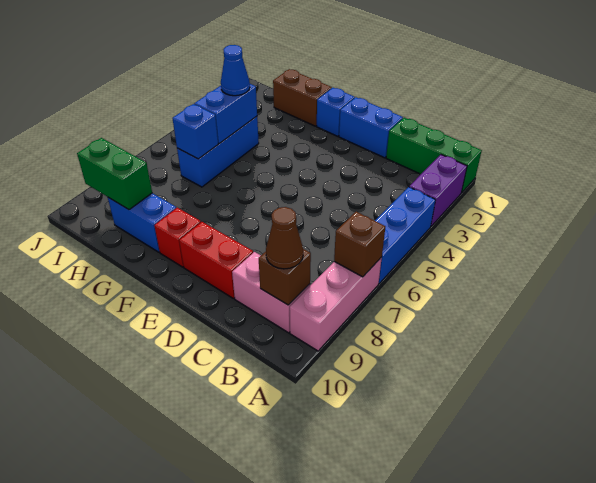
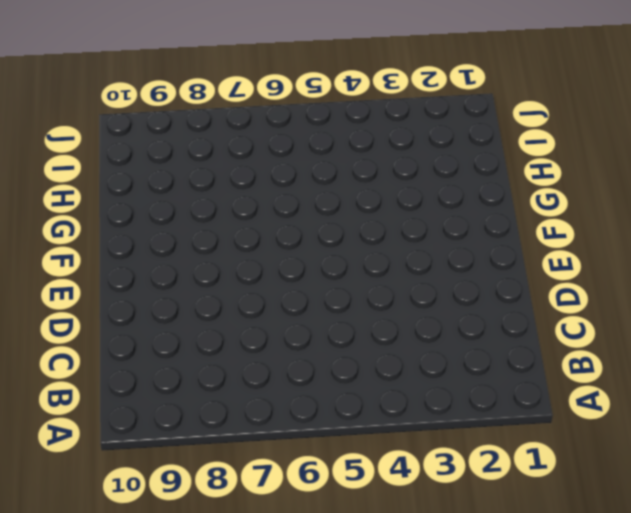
none -> green 1x3 brick [386,118,482,193]
none -> purple 1x2 brick [409,155,467,226]
none -> blue 1x3 brick [375,187,435,284]

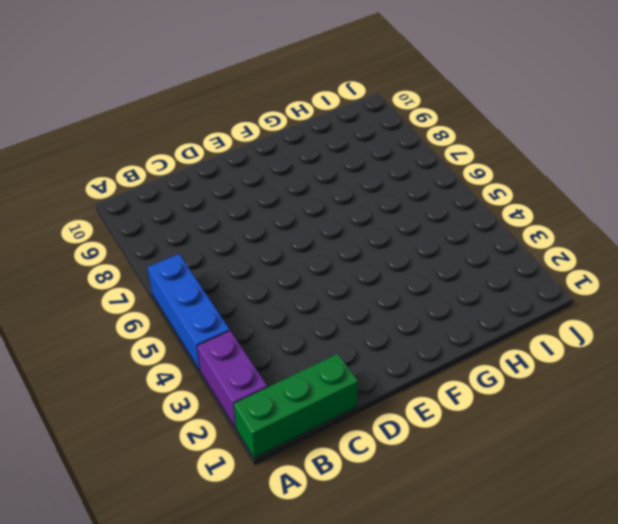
none -> pink 1x3 brick [290,257,382,351]
none -> pink 1x2 brick [232,252,310,333]
none -> blue 1x2 brick [339,97,403,158]

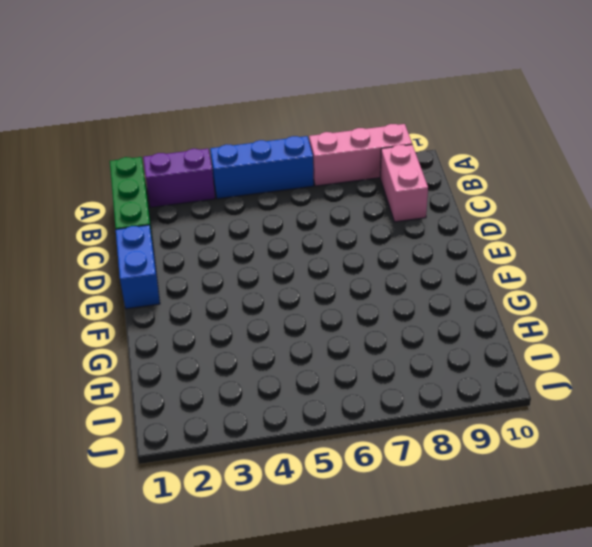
none -> red 1x2 brick [179,222,253,298]
none -> blue 1x1 brick [317,88,355,136]
none -> red 1x1 brick [154,208,201,267]

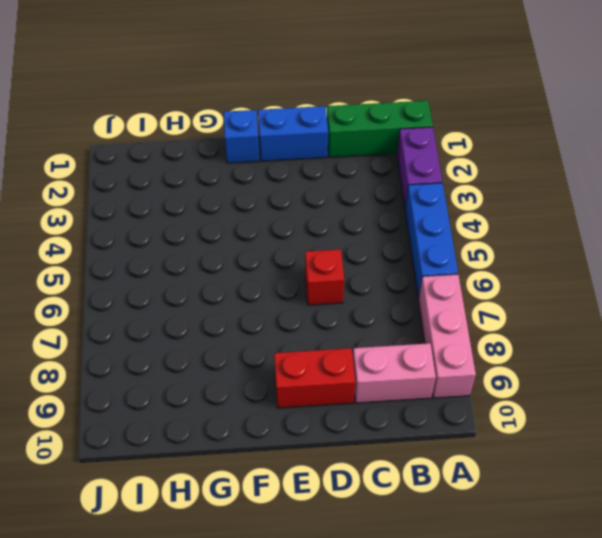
red 1x1 brick [305,249,344,305] -> red 1x1 brick moved to [154,208,201,267]
none -> brown 1x2 brick [273,69,332,126]
none -> blue 1x2 brick [108,193,176,252]
none -> blue 1x3 brick [177,116,259,187]

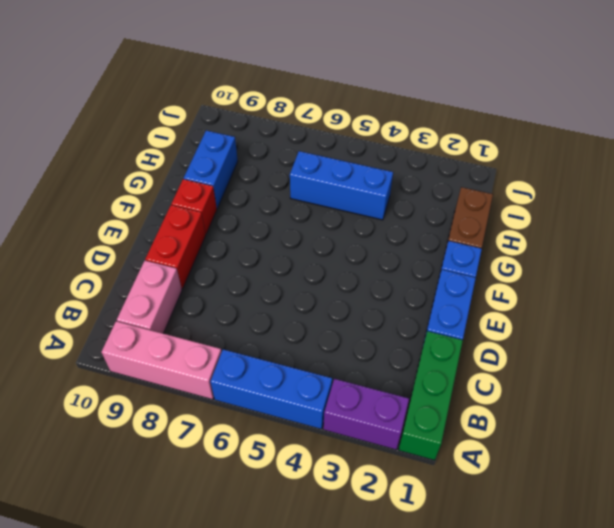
none -> brown 1x1 brick [334,212,385,277]
none -> brown 1x1 brick [259,249,311,305]
none -> blue 1x2 brick [194,84,257,144]

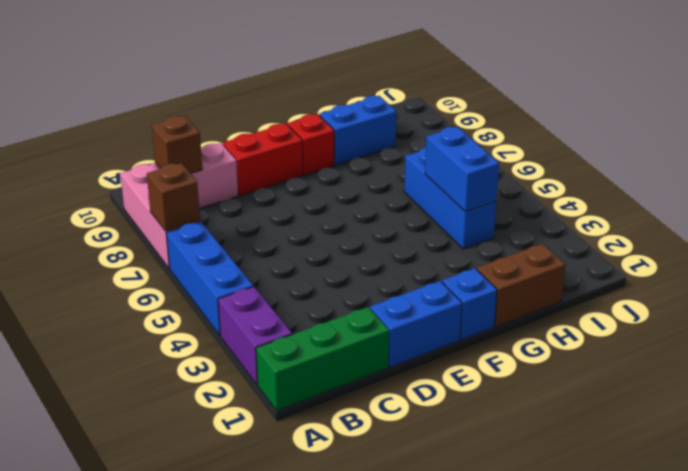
none -> blue 1x1 brick [172,104,218,159]
none -> green 1x2 brick [77,138,152,210]
none -> brown 1x1 cone [266,207,303,269]

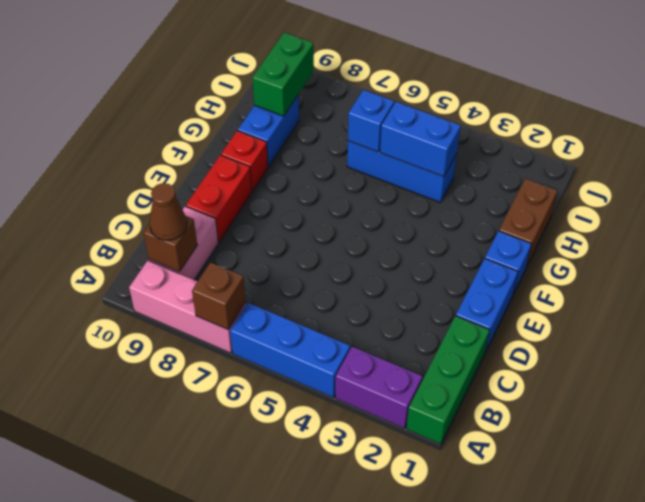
none -> blue 1x1 cone [221,45,250,96]

